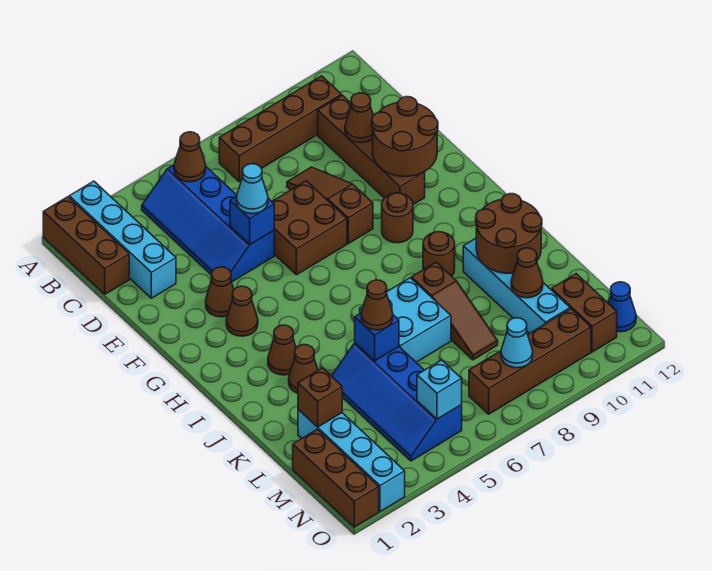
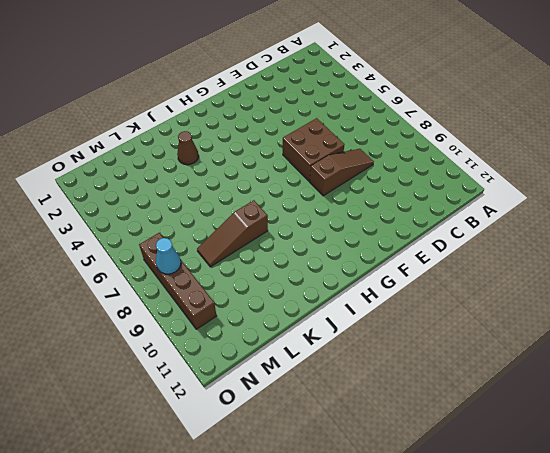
none -> brown 1x3 brick [43,197,129,294]
none -> cyan 1x4 brick [69,181,176,298]
none -> blue 2x4 slope [142,165,274,282]
none -> brown 1x4 brick [219,76,341,181]

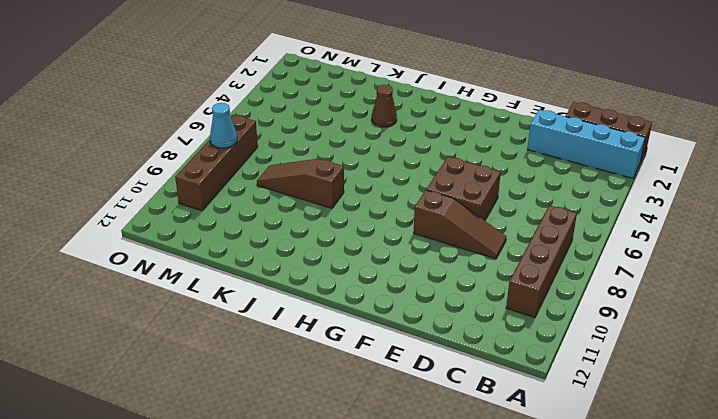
none -> blue 2x4 slope [142,165,274,282]
none -> brown 1x4 brick [318,95,425,205]
none -> brown 1x1 cone [206,267,234,317]
none -> brown 1x1 cone [226,286,258,336]

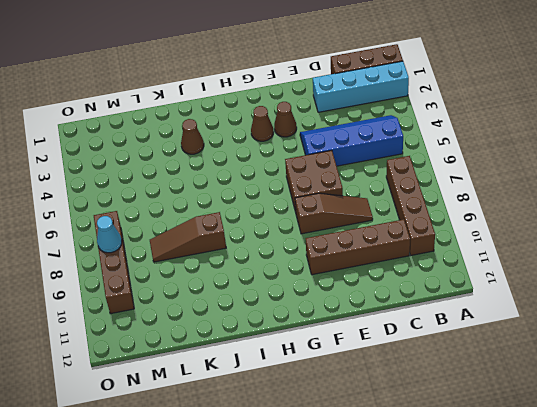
none -> brown 1x1 round brick [382,193,413,243]
none -> brown 1x1 cone [268,325,296,375]
none -> brown 1x1 round brick [423,232,455,276]
none -> cyan 2x2 brick [360,278,451,362]

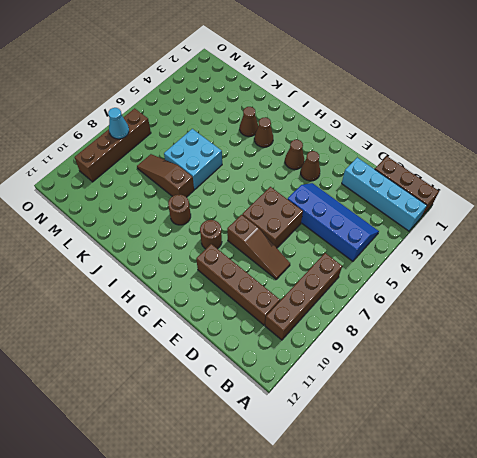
none -> cyan 1x4 brick [463,238,570,333]
none -> blue 2x4 slope [332,343,462,461]
none -> cyan 1x4 brick [298,409,405,512]
none -> brown 1x3 brick [293,429,379,527]

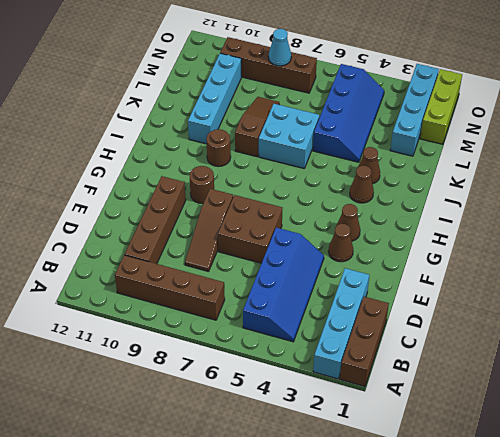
lime 1x3 brick [420,69,462,144] -> brown 1x3 brick [293,429,379,527]
none -> brown 1x2 brick [552,274,617,352]
none -> blue 1x1 cone [608,282,636,332]
none -> brown 1x1 cone [174,132,206,182]
none -> brown 1x1 cone [345,93,373,143]

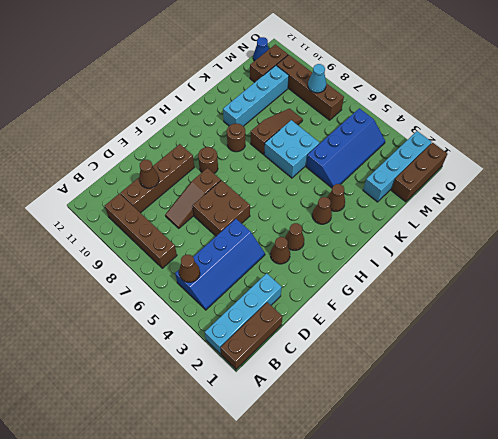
none -> blue 1x1 brick [230,196,274,245]
none -> brown 2x2 round brick [372,97,438,176]
none -> brown 2x2 round brick [476,194,542,273]
none -> blue 1x1 brick [355,313,399,361]

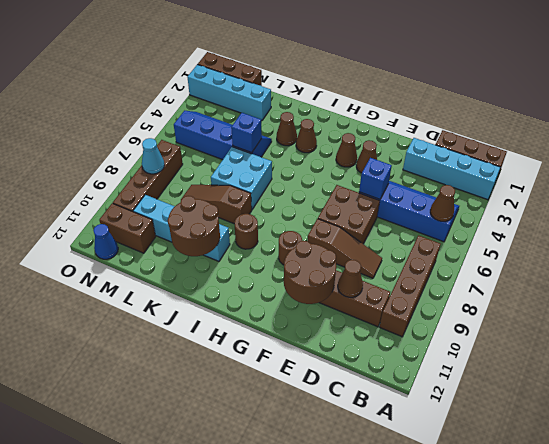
none -> brown 1x1 brick [298,368,342,427]
none -> brown 1x1 cone [511,248,543,298]
none -> cyan 1x1 brick [417,360,462,419]
none -> cyan 1x1 cone [236,164,268,214]

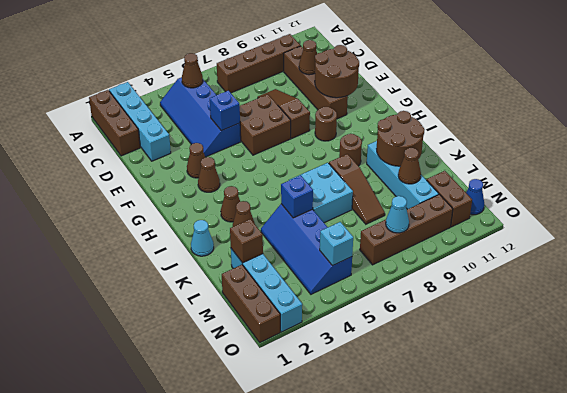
cyan 1x1 cone [191,220,214,256] -> cyan 1x1 cone moved to [236,164,268,214]
none -> brown 1x1 cone [361,280,393,330]

